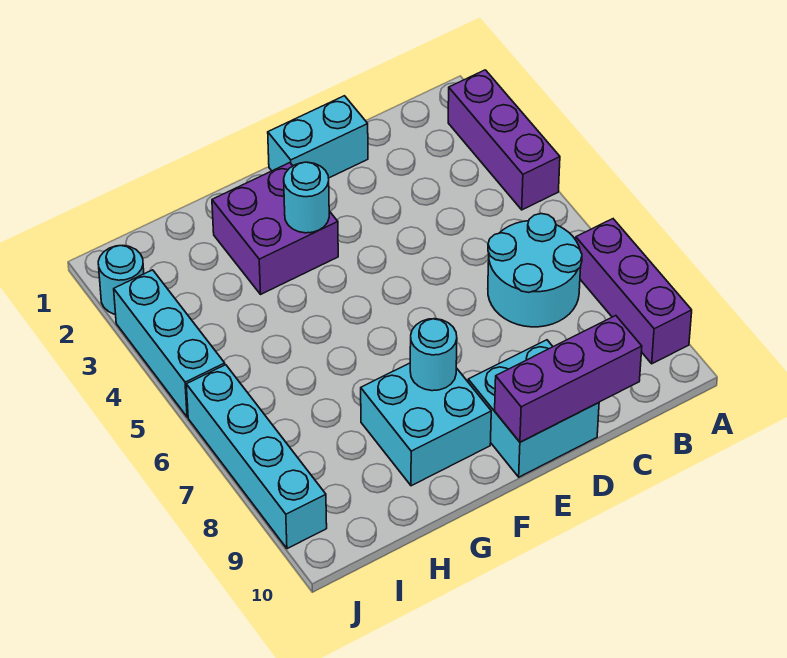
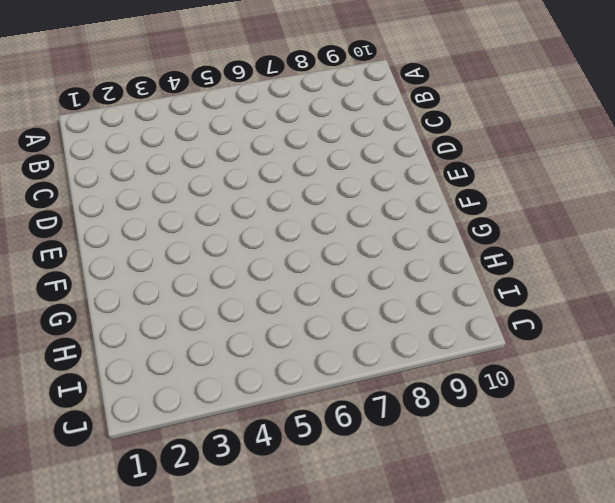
none -> purple 1x3 brick [448,70,560,210]
none -> purple 1x3 brick [576,219,692,364]
none -> cyan 2x2 round brick [488,214,582,327]

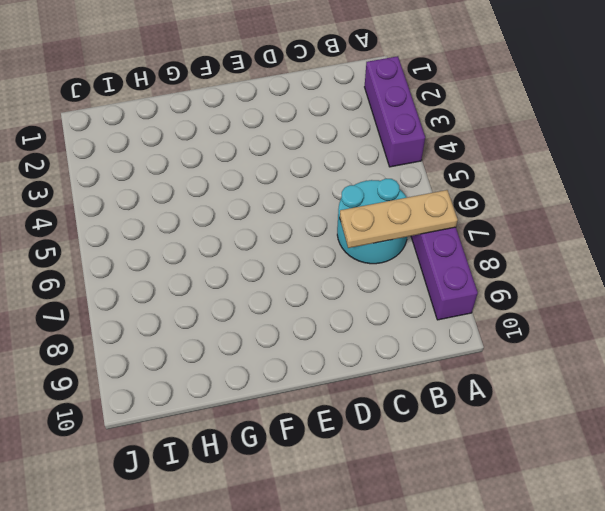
tan 1x3 plate [340,190,458,248] -> none
none -> cyan 1x2 brick [268,96,368,178]
none -> cyan 2x2 brick [468,340,599,477]
none -> purple 2x2 brick [212,163,338,294]

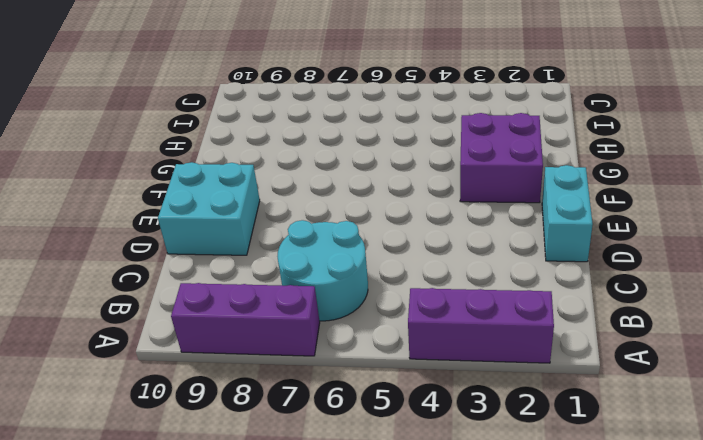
none -> cyan 2x2 brick [361,363,491,486]
none -> cyan 1x1 round brick [98,245,144,315]
none -> cyan 1x3 brick [114,270,225,417]

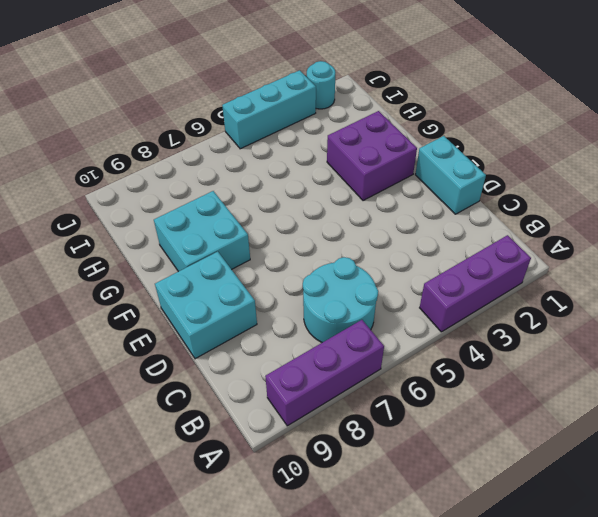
none -> cyan 1x4 brick [186,365,327,549]
none -> purple 1x3 brick [495,316,642,442]
none -> cyan 1x1 round brick [284,162,329,233]

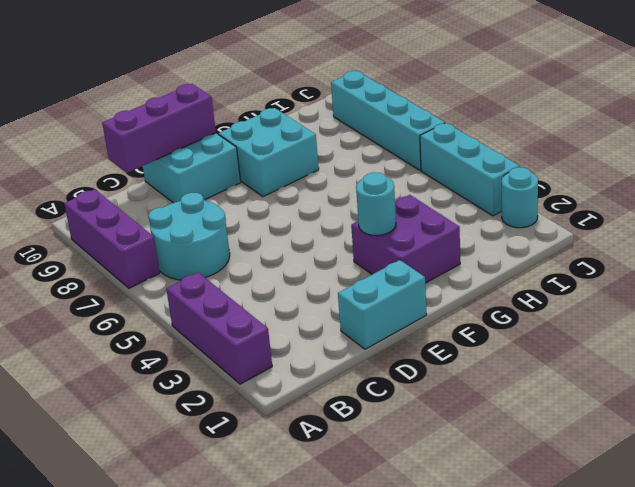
none -> cyan 1x1 round brick [410,319,457,391]

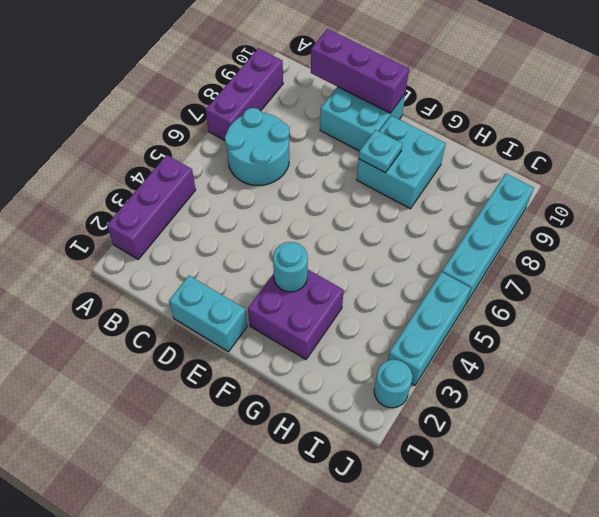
cyan 1x1 plate [359,130,402,173] -> cyan 1x1 round brick [410,319,457,391]

